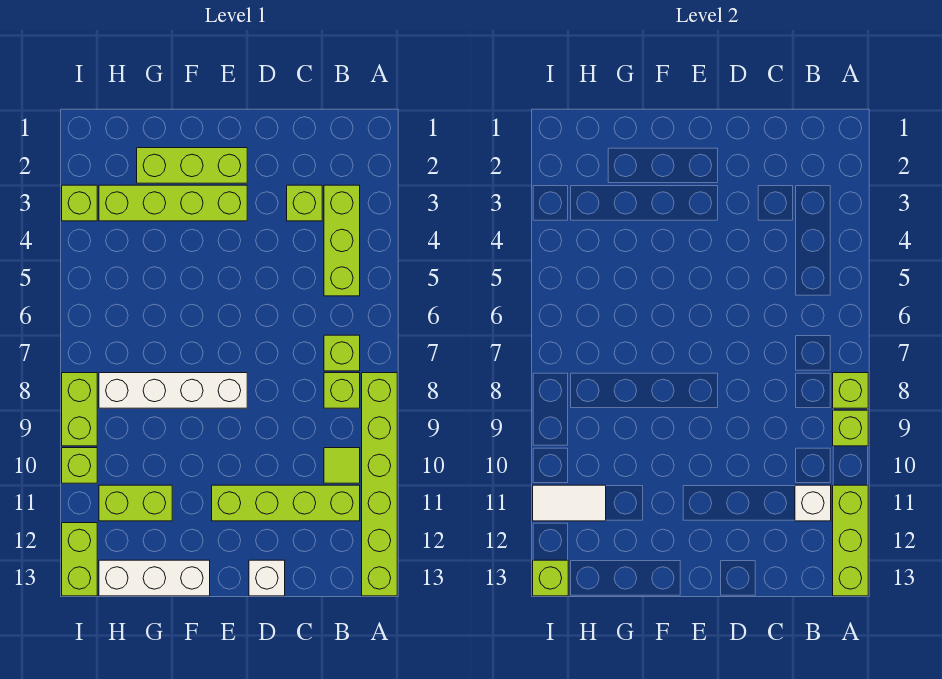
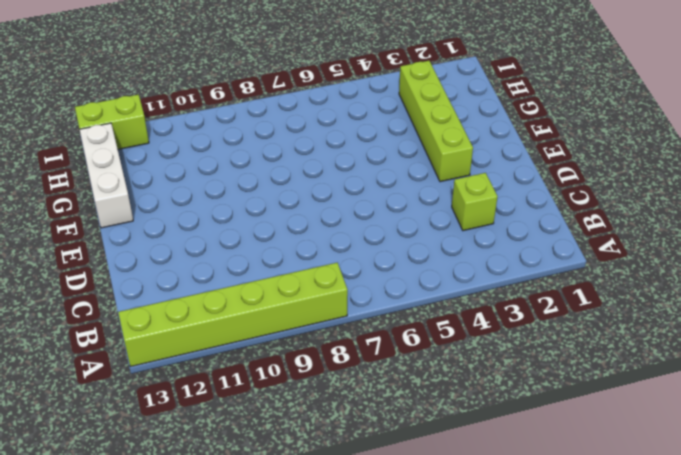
none -> lime 1x3 brick [324,185,360,296]
none -> lime 1x1 brick [324,335,360,371]
none -> lime 1x1 brick [324,373,360,408]

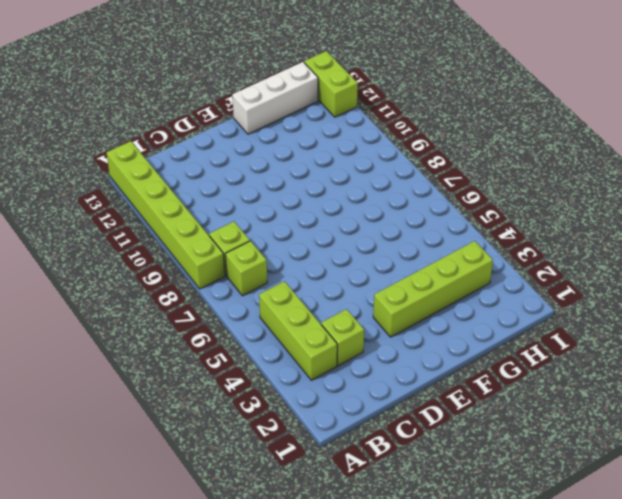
none -> lime 1x1 tile [324,448,360,483]
none -> lime 1x4 brick [212,485,360,521]
none -> white 1x1 brick [249,560,285,596]

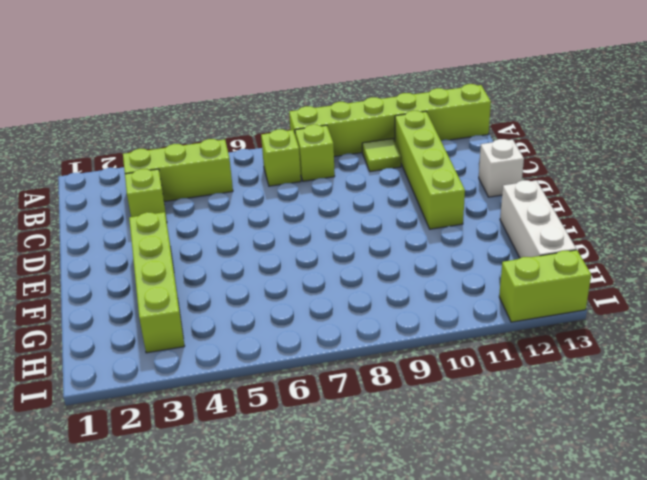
none -> lime 1x3 brick [137,148,247,183]
none -> white 1x4 brick [99,373,247,408]
none -> lime 1x2 brick [99,485,172,521]

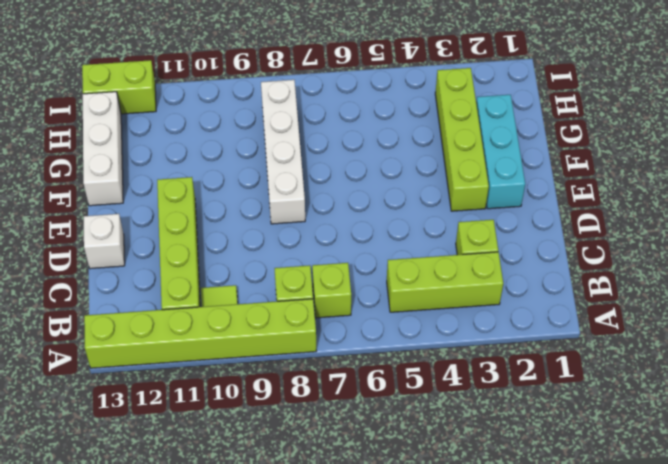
cyan 1x3 brick [476,95,525,209] -> lime 1x3 brick [137,148,247,183]
none -> lime 1x2 brick [99,485,172,521]
none -> lime 1x1 brick [62,185,97,221]
none -> lime 1x2 brick [62,373,97,446]

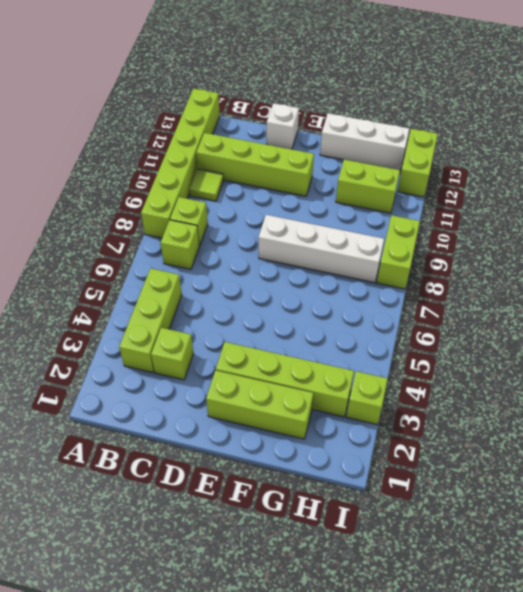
none -> lime 1x1 brick [62,448,97,483]
none -> lime 1x1 brick [833,373,868,408]
none -> lime 1x1 brick [833,410,868,446]

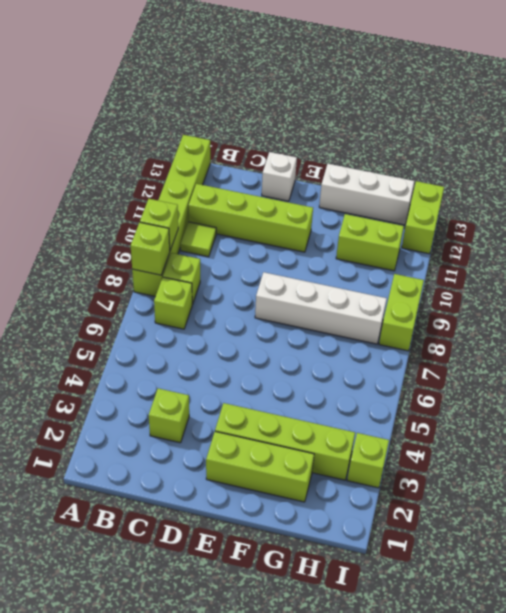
none -> lime 1x3 brick [324,185,360,296]
none -> lime 1x1 brick [62,448,97,483]
none -> lime 1x3 brick [833,485,868,596]

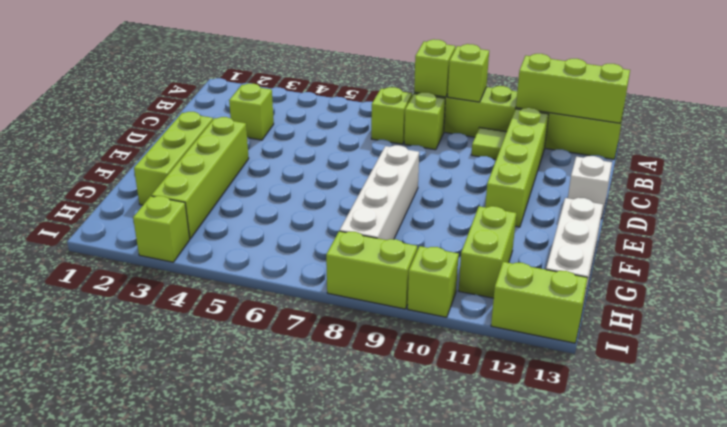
none -> lime 1x3 brick [324,185,360,296]
none -> white 1x1 brick [795,485,831,521]
none -> white 1x2 tile [533,485,606,521]

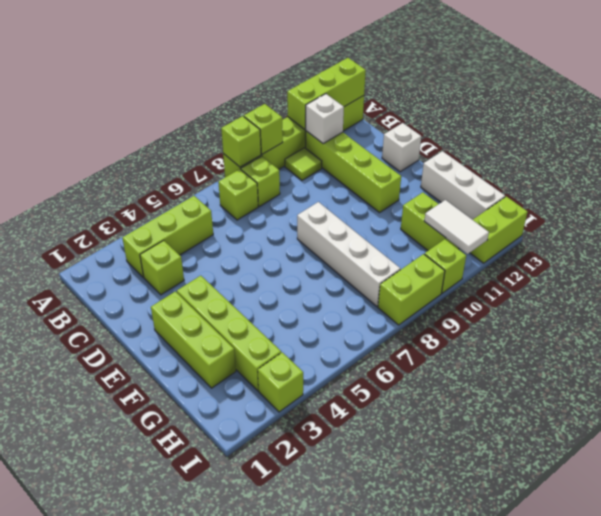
none -> lime 1x1 brick [533,560,568,596]

